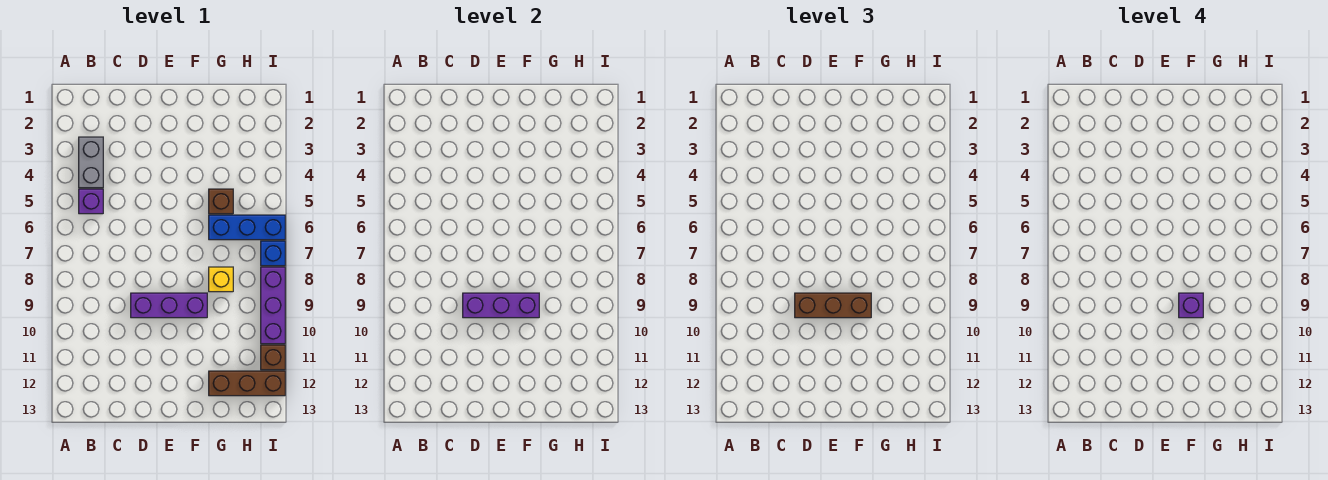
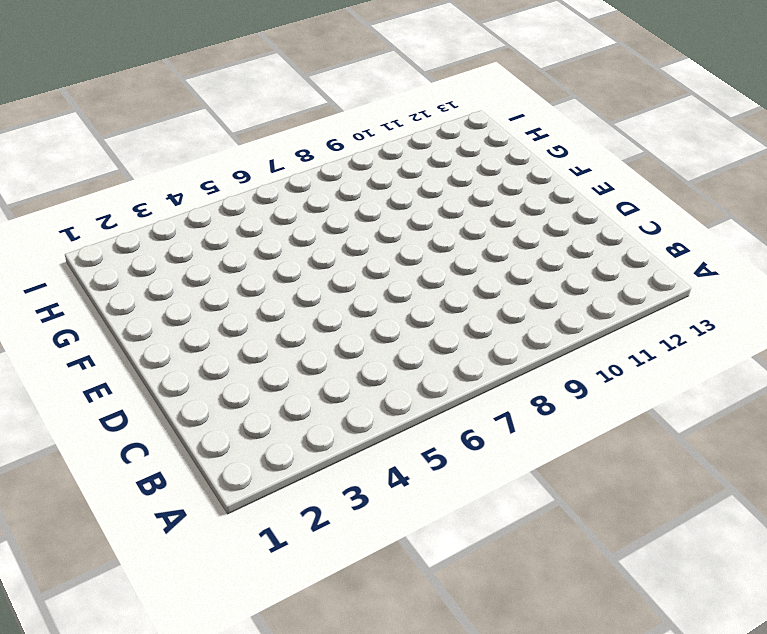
none -> grey 1x2 brick [79,137,103,188]
none -> purple 1x1 brick [79,189,103,214]
none -> purple 1x3 brick [131,293,207,318]

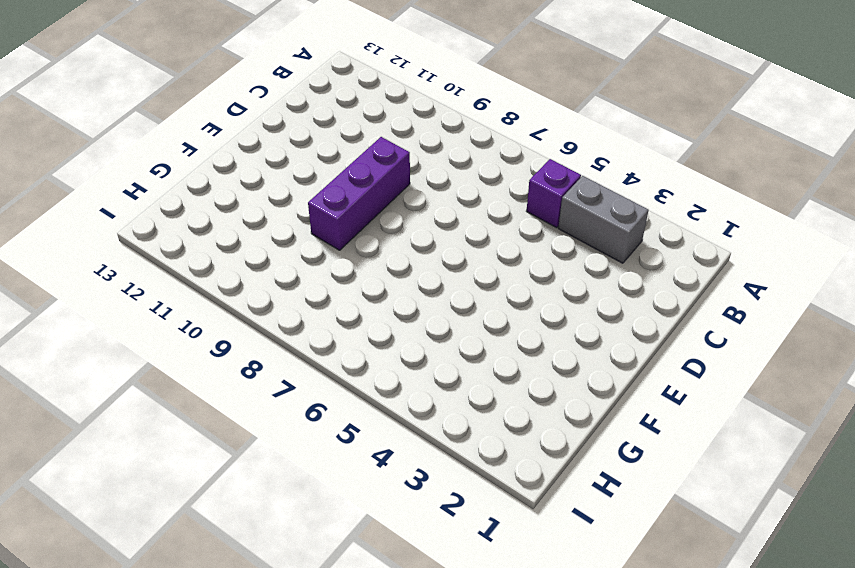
none -> brown 1x1 brick [209,189,233,214]
none -> blue 1x3 brick [209,215,285,240]
none -> yellow 1x1 brick [209,267,233,292]

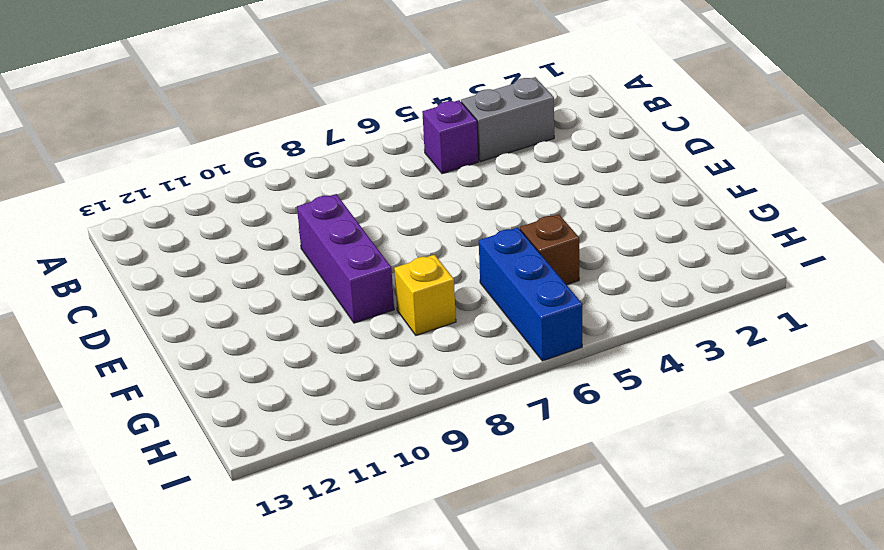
none -> brown 1x3 brick [209,371,285,396]
none -> blue 1x1 brick [261,241,285,266]
none -> purple 1x3 brick [261,267,285,344]

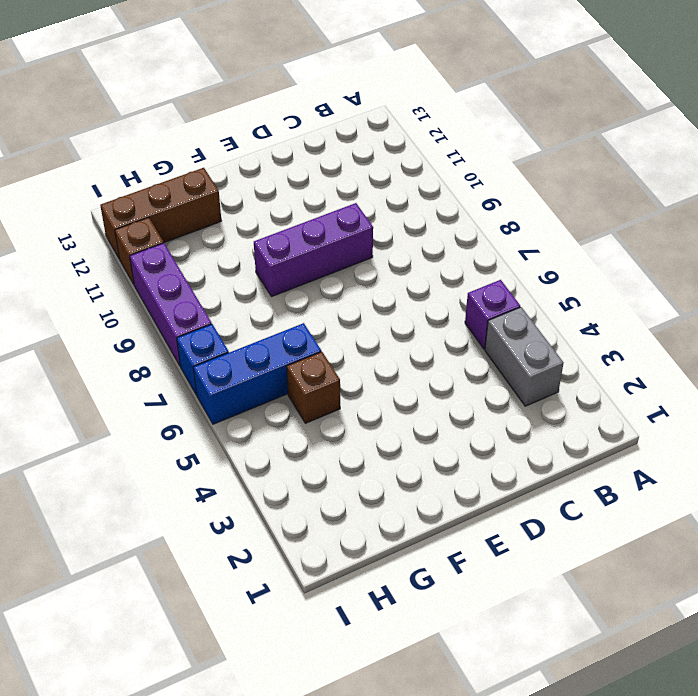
none -> yellow 1x1 brick [209,267,233,292]
none -> purple 1x3 brick [463,293,539,318]
none -> brown 1x3 brick [795,293,871,318]

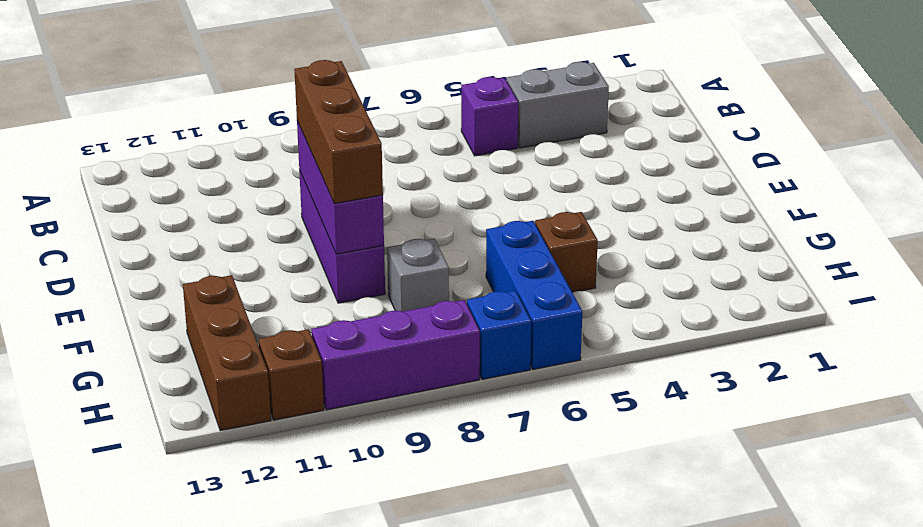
grey 1x1 brick [387,239,449,312] -> yellow 1x1 brick [209,267,233,292]
none -> purple 1x1 brick [1179,293,1203,318]

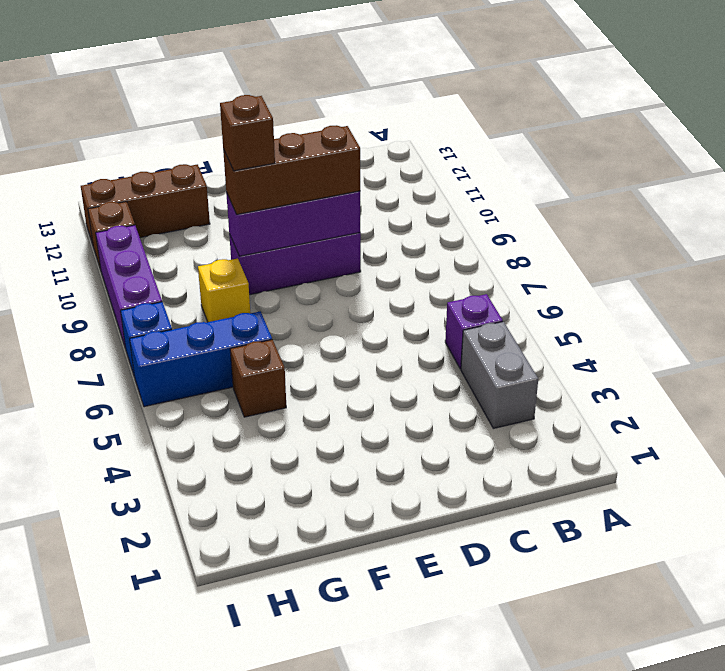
brown 1x1 brick [220,95,275,171] -> purple 1x1 brick [1179,293,1203,318]

